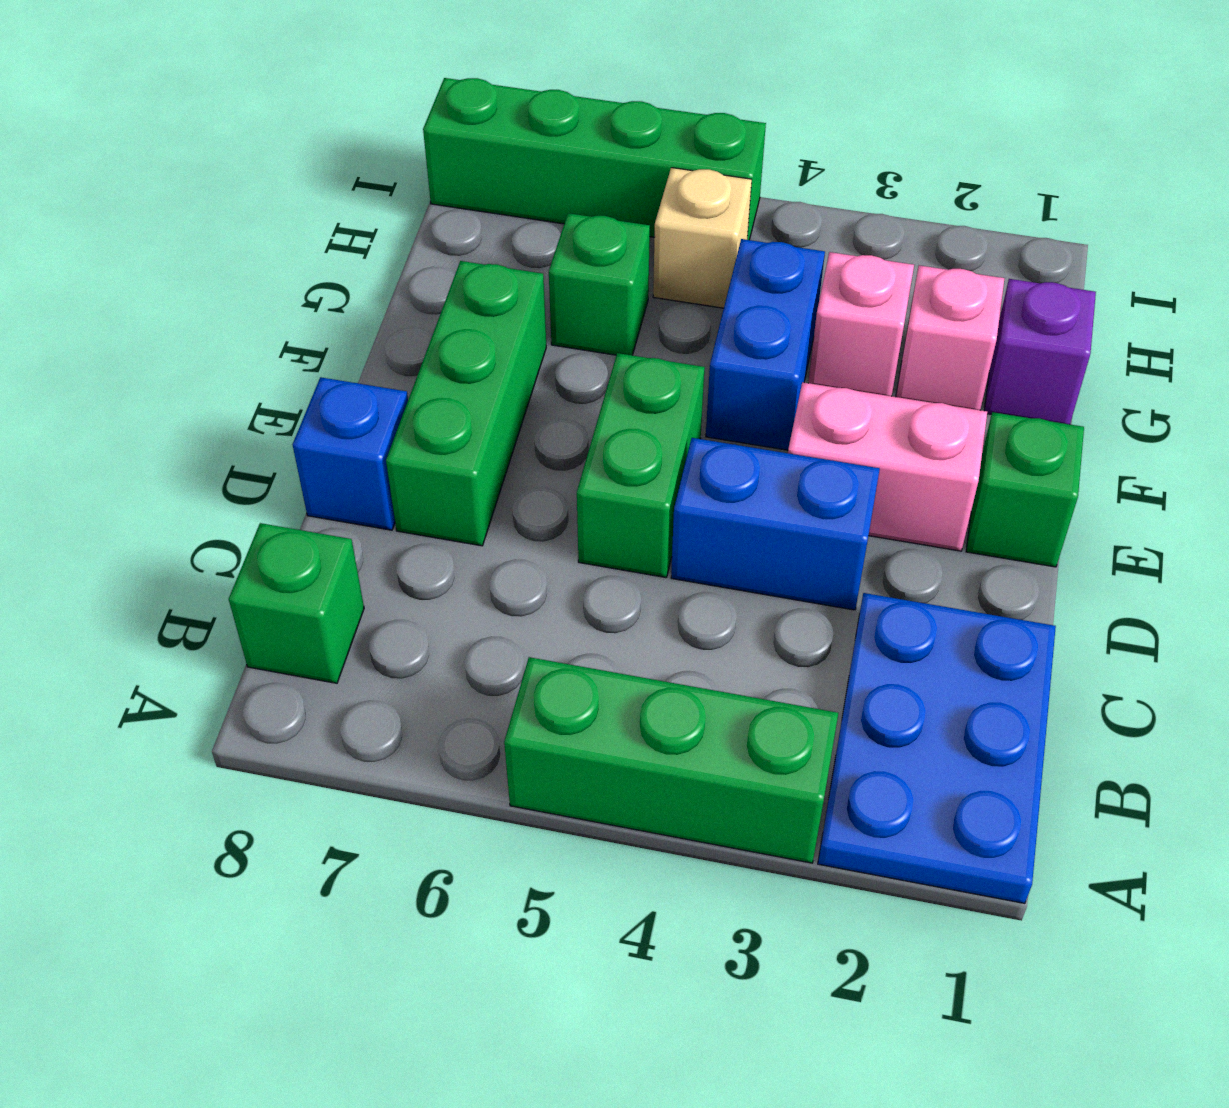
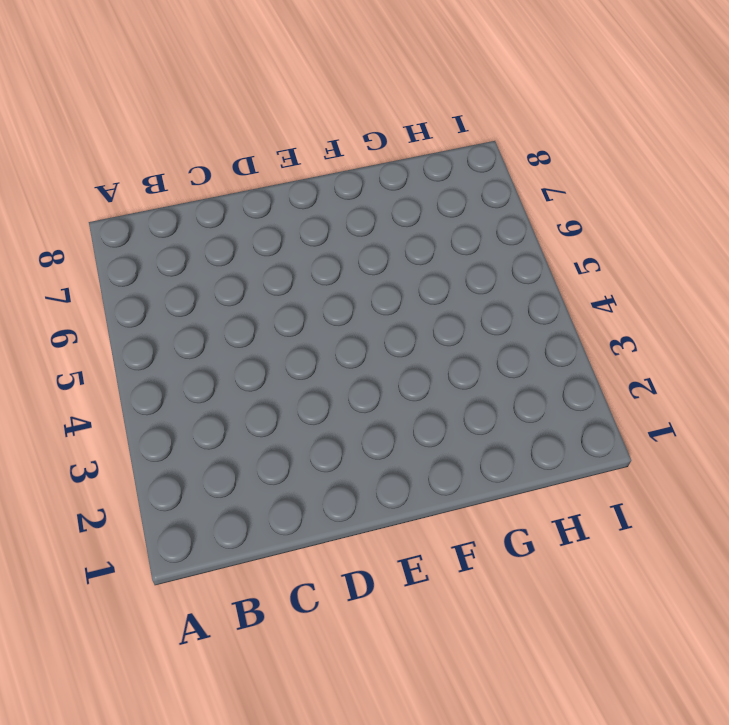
none -> blue 2x3 plate [818,593,1056,903]
none -> green 1x3 brick [504,657,838,863]
none -> green 1x1 brick [229,523,364,683]

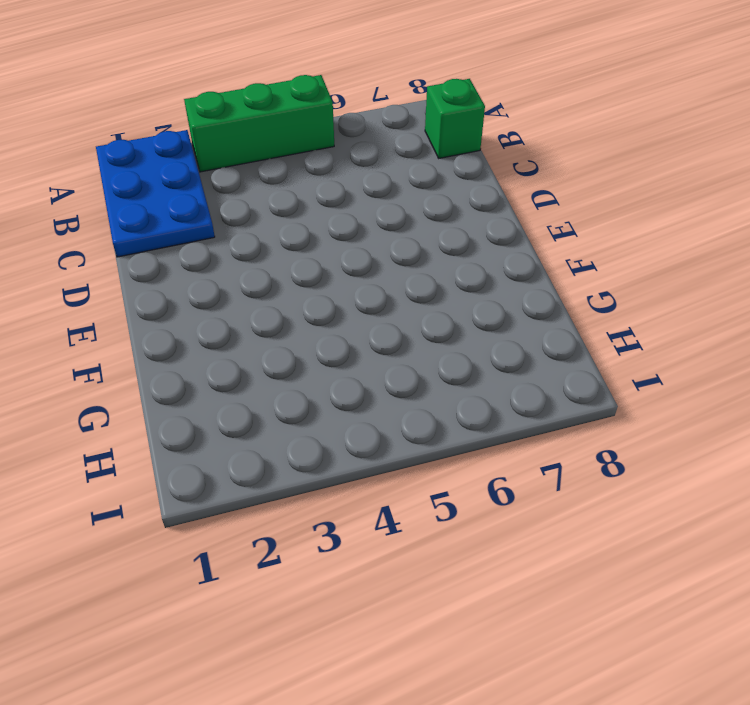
none -> blue 1x2 brick [671,438,880,610]
none -> green 1x2 brick [577,353,705,577]
none -> green 1x3 brick [386,261,546,546]

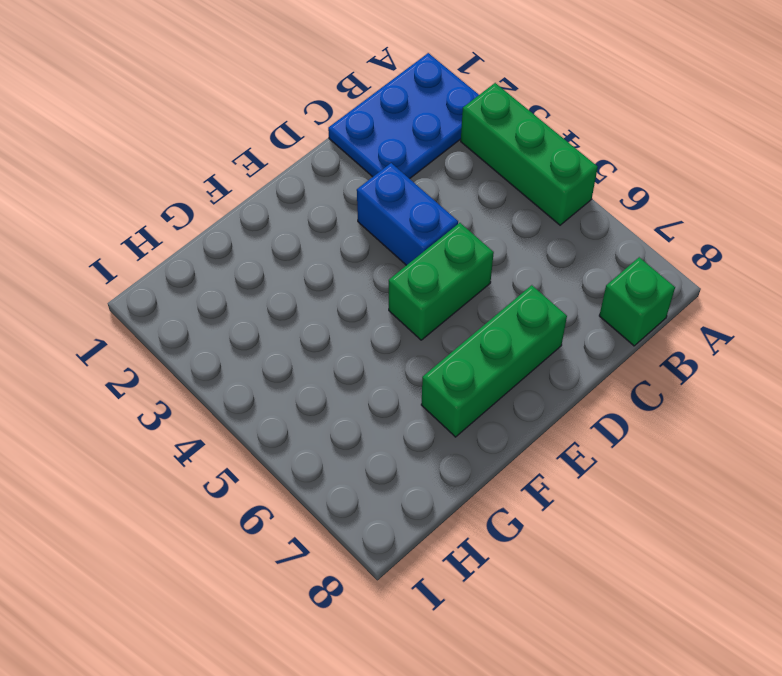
none -> blue 1x1 brick [293,377,408,530]
none -> green 1x1 brick [966,412,1084,567]
none -> pink 1x2 brick [788,382,987,551]

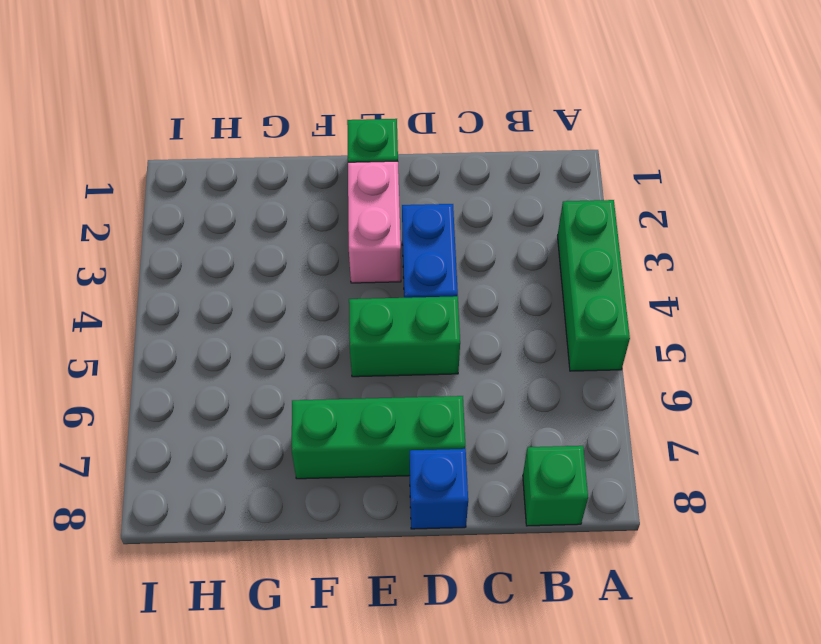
none -> blue 2x3 plate [818,593,1056,903]
none -> blue 1x2 brick [706,239,825,450]
none -> purple 1x1 brick [984,279,1096,424]

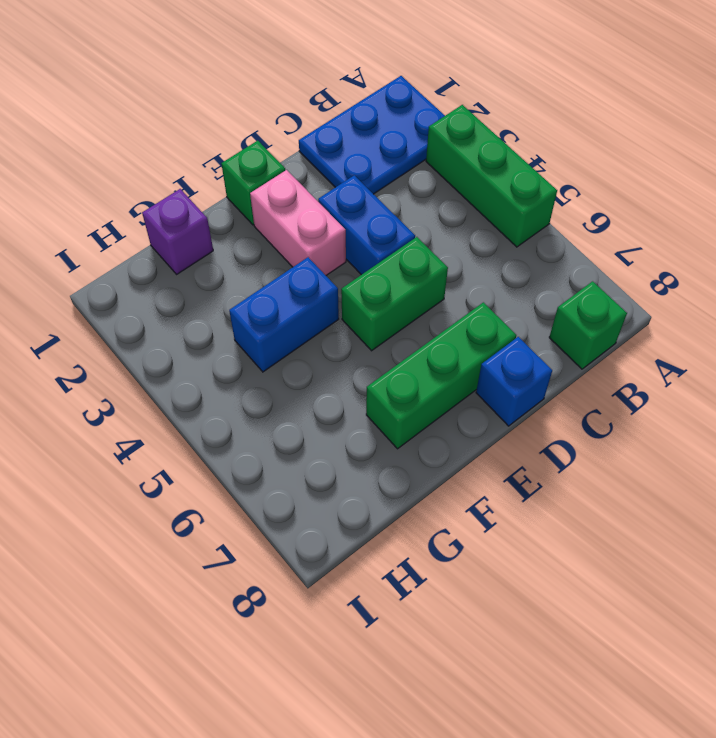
none -> pink 1x1 brick [896,265,1004,410]
none -> pink 1x1 brick [808,252,914,396]
none -> green 1x1 brick [549,213,650,355]

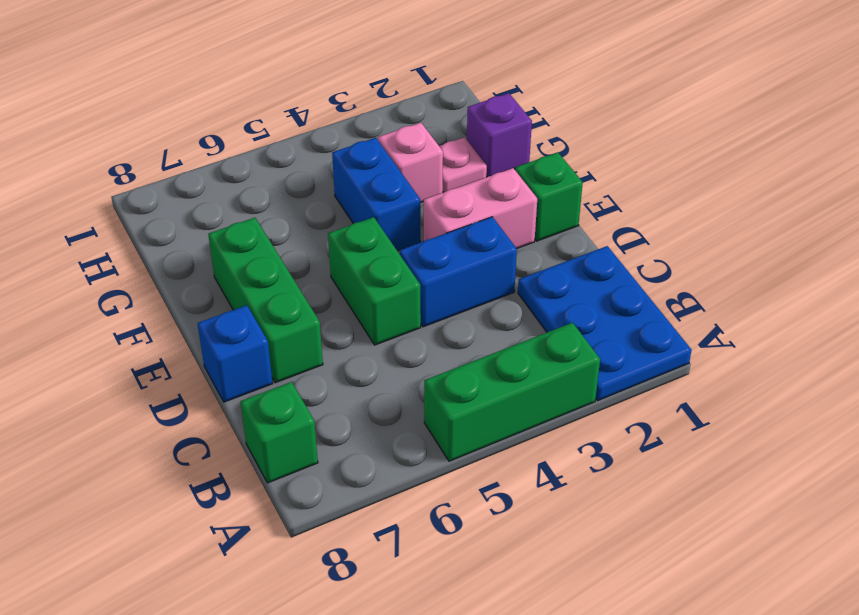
pink 1x1 plate [439,137,487,193] -> pink 1x1 brick [896,265,1004,410]
none -> green 1x1 brick [549,213,650,355]
none -> tan 1x1 brick [653,168,752,308]
none -> green 1x4 brick [423,78,766,240]

